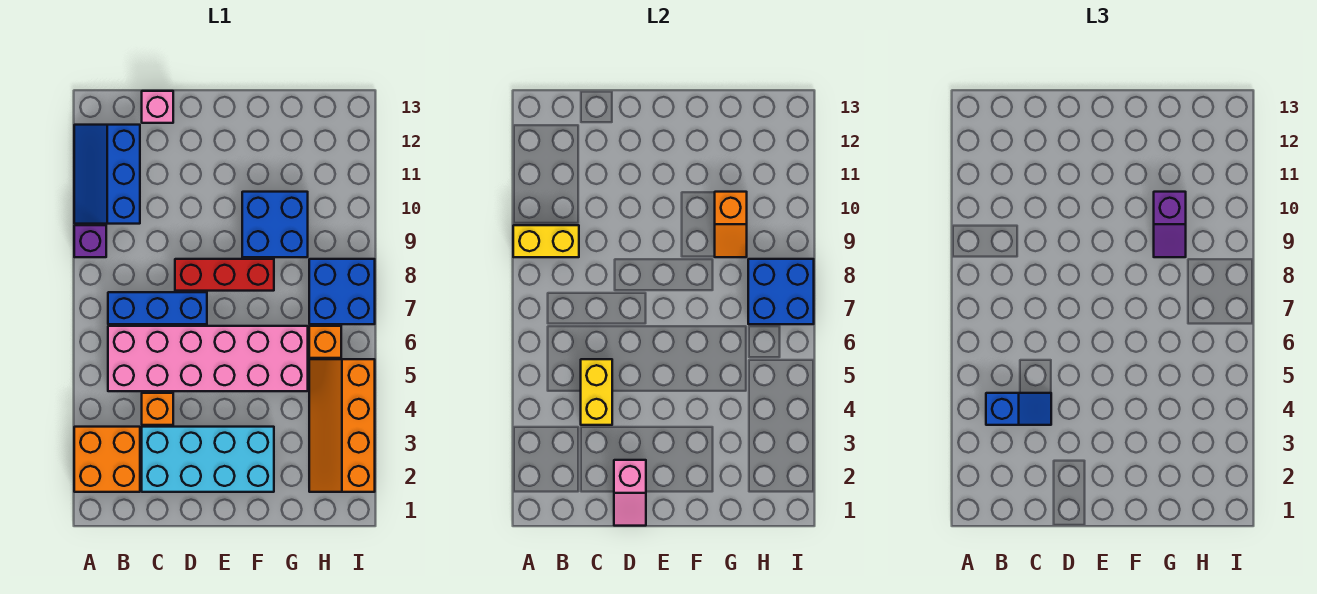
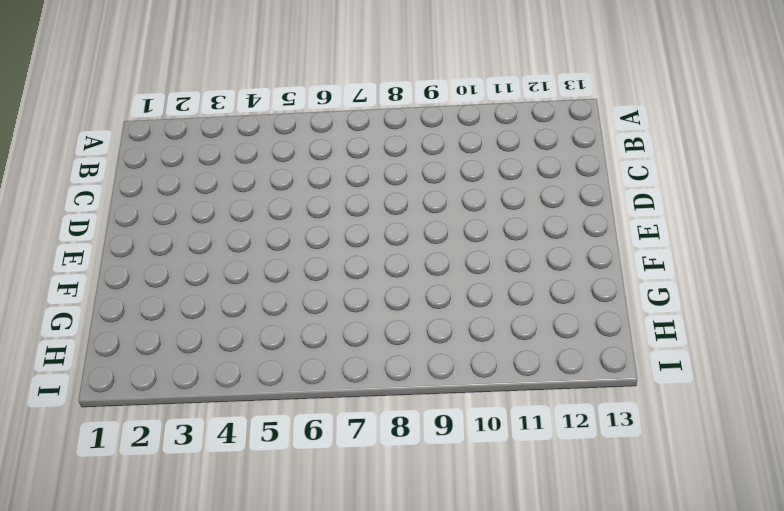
none -> orange 2x2 brick [74,427,140,492]
none -> purple 1x1 brick [74,225,106,257]
none -> blue 2x3 slope [74,125,140,224]

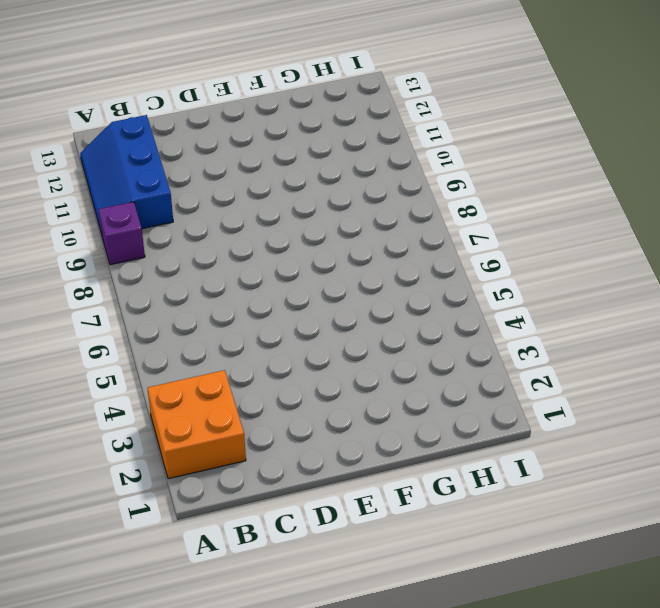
none -> pink 2x6 brick [108,326,308,391]
none -> blue 1x3 brick [108,292,207,324]
none -> cyan 2x4 brick [142,427,274,492]

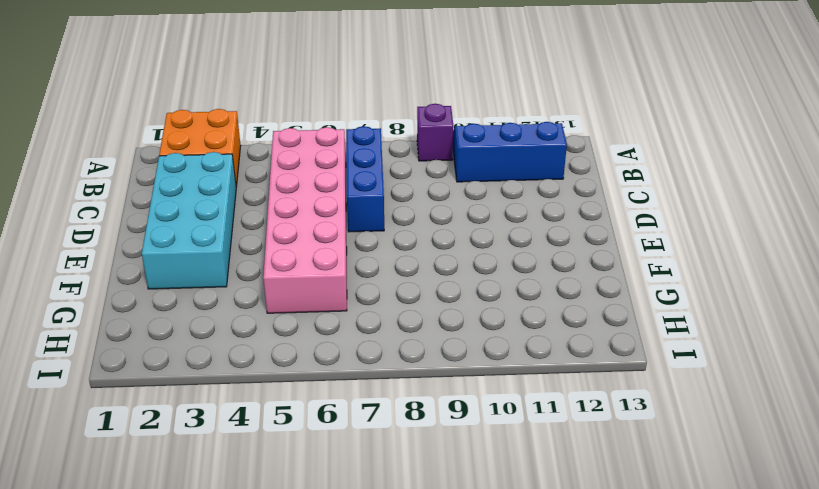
none -> orange 1x1 brick [142,393,173,425]
none -> pink 1x1 brick [142,91,173,123]
none -> red 1x3 brick [175,259,274,291]

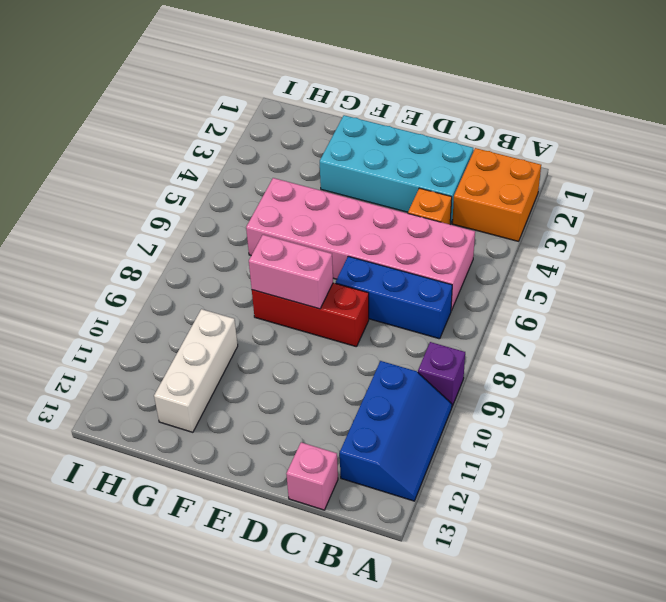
pink 1x2 brick [249,235,333,309] -> none
white 1x3 brick [154,309,238,432] -> blue 2x2 brick [242,192,308,257]
none -> orange 2x4 slope [309,359,375,492]
none -> orange 1x1 brick [309,326,341,358]
none -> blue 2x2 brick [309,259,375,324]

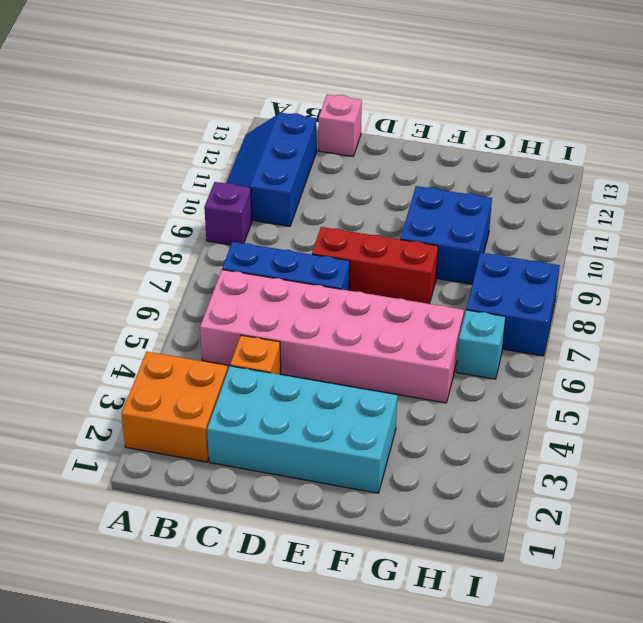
cyan 1x1 brick [456,310,506,379] -> orange 1x1 brick [309,326,341,358]
none -> orange 2x4 slope [309,359,375,492]
none -> yellow 1x2 brick [513,225,579,257]
none -> yellow 1x2 brick [581,359,612,425]

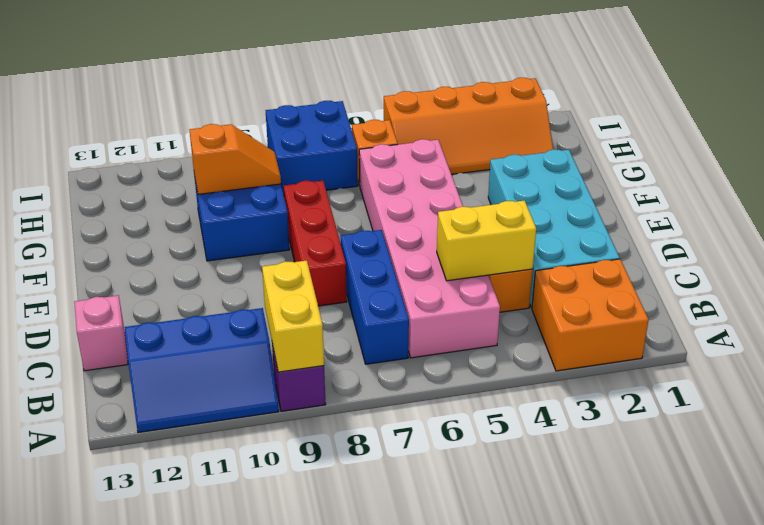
none -> pink 1x2 slope [614,460,646,526]
none -> blue 2x2 brick [748,259,814,324]
none -> blue 1x2 slope [986,393,1051,425]

